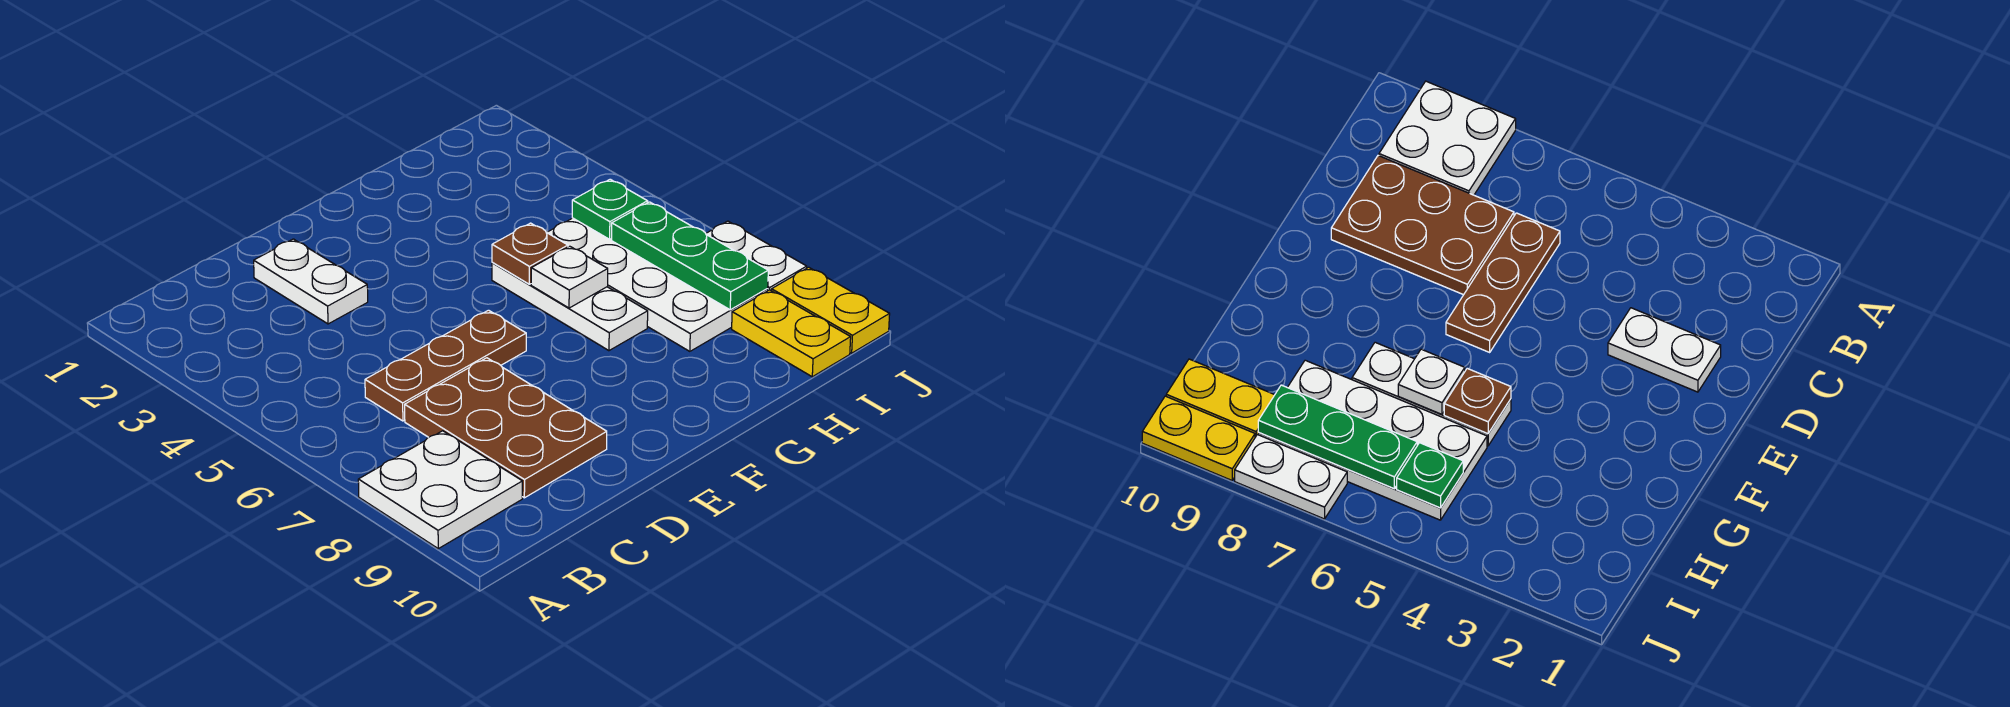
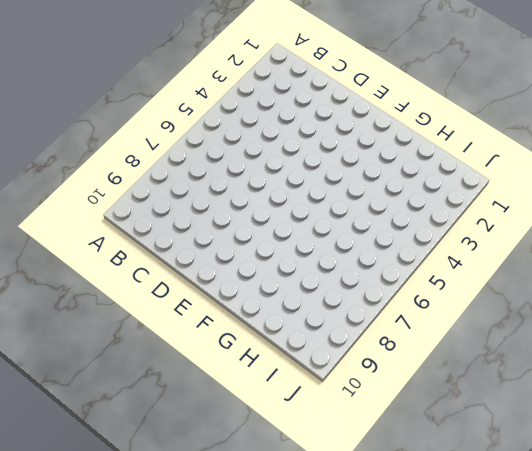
none -> white 2x2 plate [358,431,522,549]
none -> brown 1x3 plate [365,310,526,421]
none -> brown 2x3 plate [405,358,607,498]

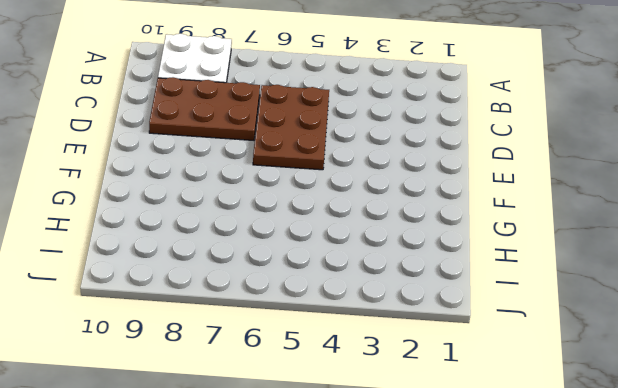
brown 2x3 plate [253,85,329,170] -> brown 1x3 plate [365,310,526,421]
none -> white 1x2 plate [254,239,368,324]
none -> white 1x3 plate [492,263,648,351]
none -> white 2x4 plate [547,218,768,351]

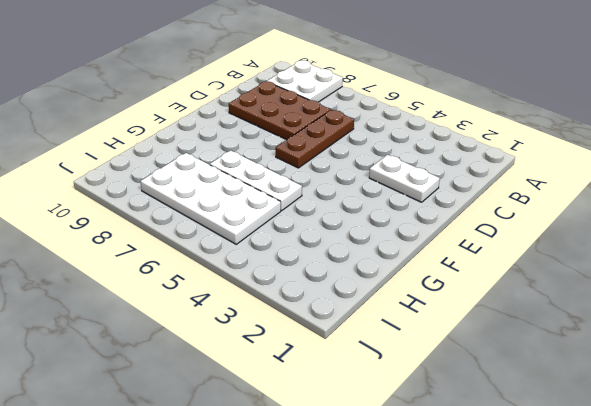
none -> yellow 1x2 plate [732,290,851,377]
none -> white 1x2 plate [706,221,807,291]
none -> yellow 1x2 plate [772,267,890,353]

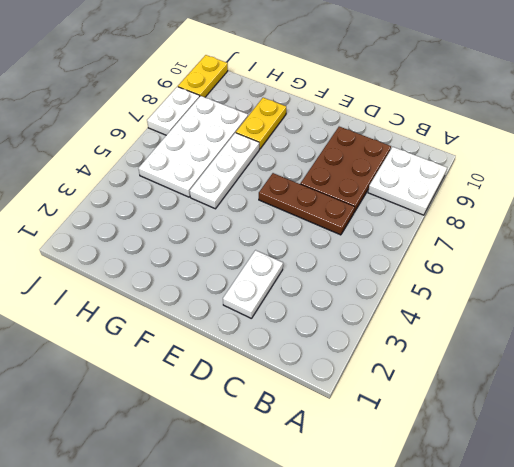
yellow 1x2 plate [236,98,286,149] -> yellow 1x2 plate moved to [732,290,851,377]
none -> brown 1x1 plate [492,223,568,284]
none -> white 1x1 plate [531,246,608,308]
none -> green 1x1 plate [572,179,648,239]

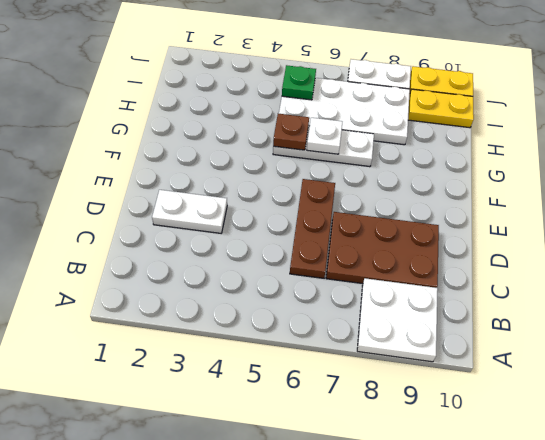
none -> green 1x3 plate [612,202,768,310]

